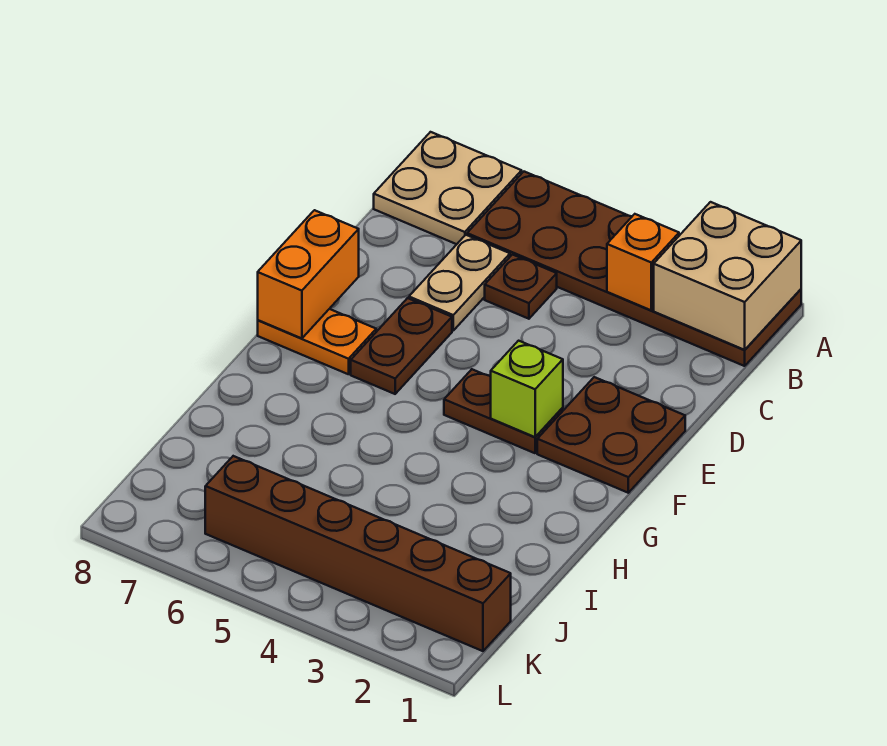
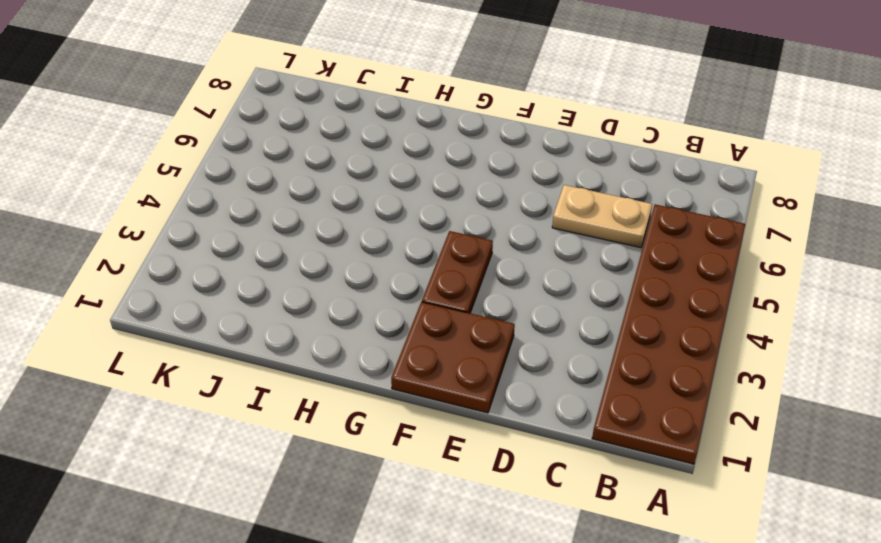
none -> tan 2x2 plate [374,132,522,244]
none -> brown 1x1 plate [485,255,557,319]
none -> brown 1x2 plate [351,298,452,394]

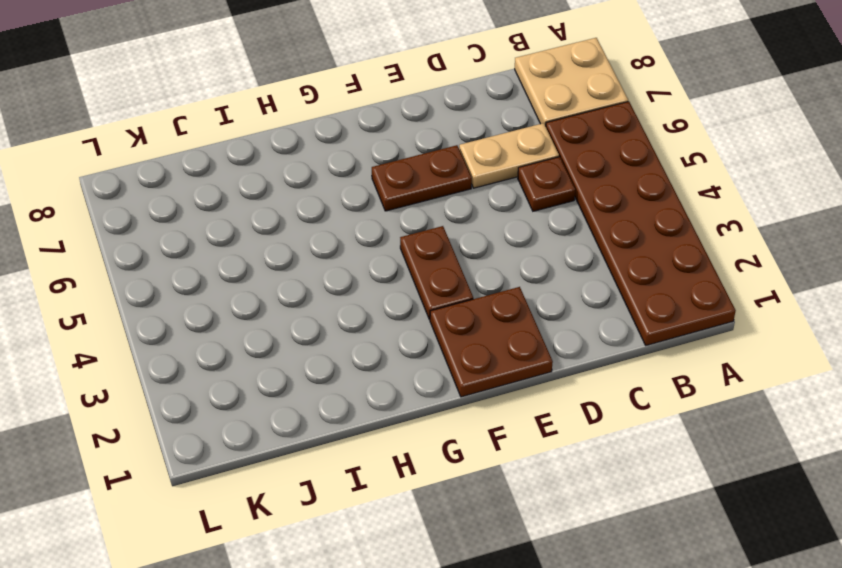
none -> orange 1x2 plate [258,309,376,374]
none -> brown 1x6 brick [205,456,511,651]
none -> tan 2x2 brick [654,202,801,350]

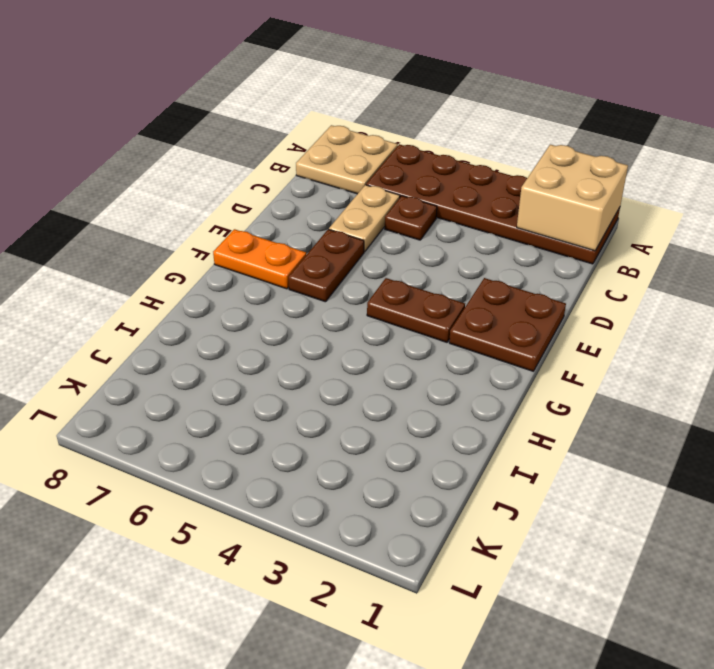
none -> brown 1x6 brick [205,456,511,651]
none -> orange 1x1 brick [607,214,679,310]
none -> orange 1x2 brick [258,210,359,338]

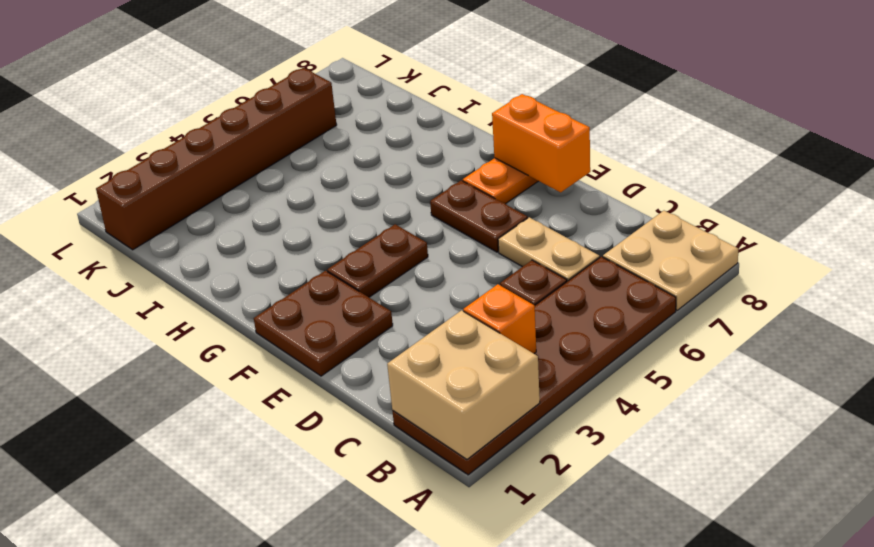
none -> lime 1x1 brick [491,341,563,437]

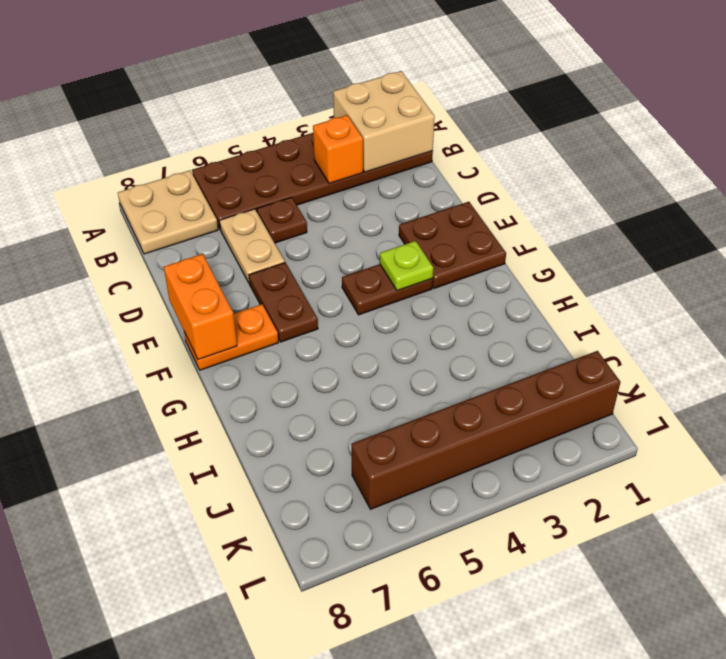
lime 1x1 plate [380,241,433,291] -> lime 1x1 brick [491,341,563,437]

